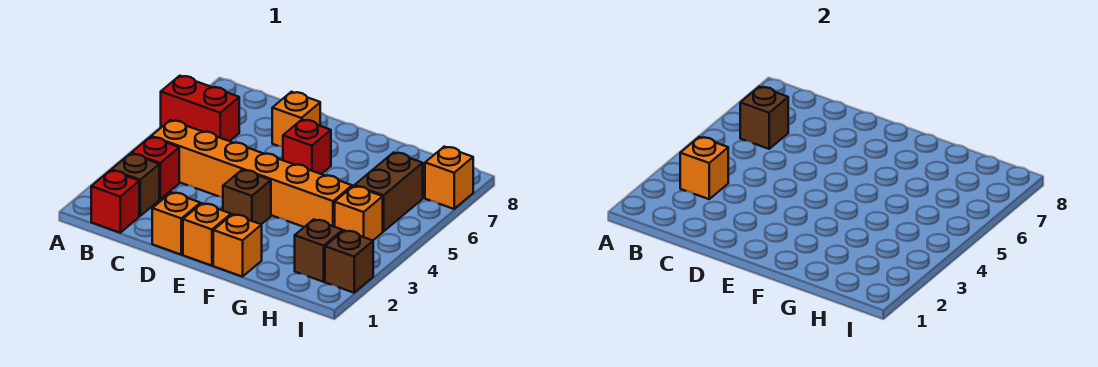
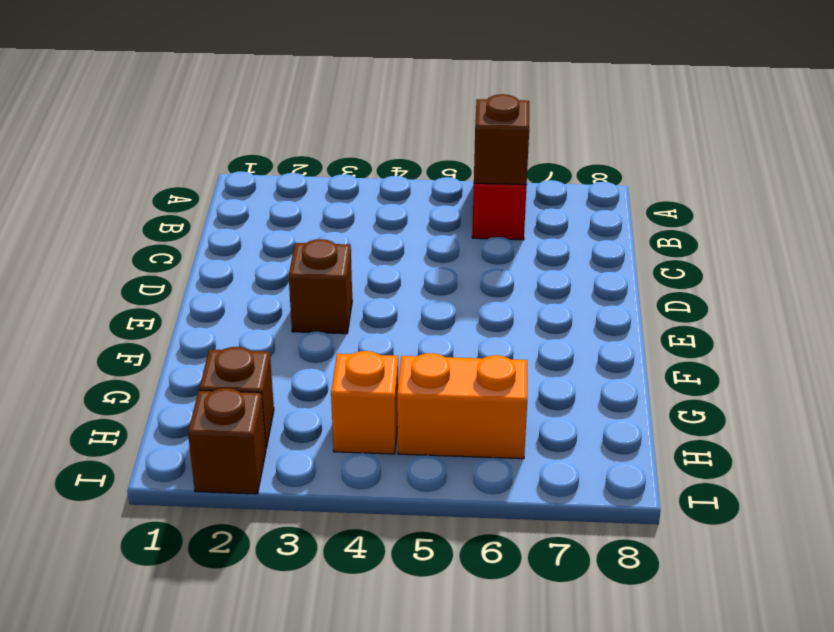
orange 1x2 brick [397,353,527,459] -> brown 1x2 brick [355,152,423,232]
none -> red 1x1 brick [91,170,139,233]
none -> brown 1x1 brick [111,154,159,216]
none -> red 1x1 brick [131,137,179,199]

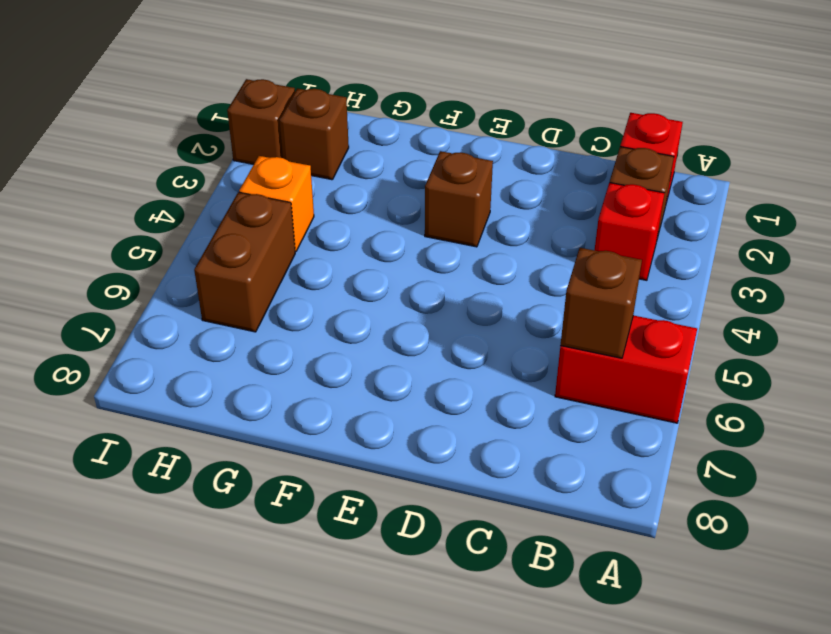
none -> orange 1x6 brick [151,120,352,227]
none -> orange 1x1 brick [152,192,200,255]
none -> orange 1x1 brick [272,92,320,147]

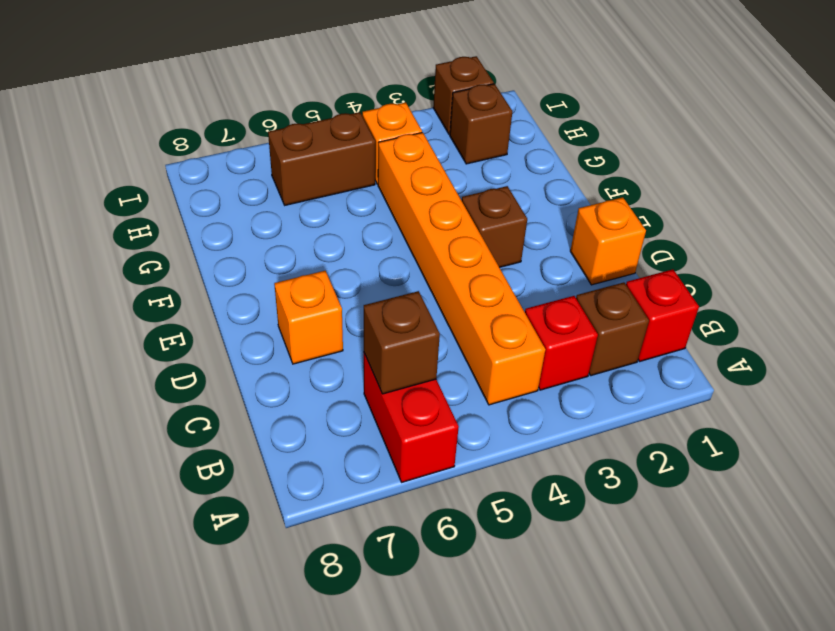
none -> orange 1x1 brick [183,203,231,266]
none -> red 1x1 brick [283,120,331,174]
none -> orange 1x1 brick [213,214,262,277]

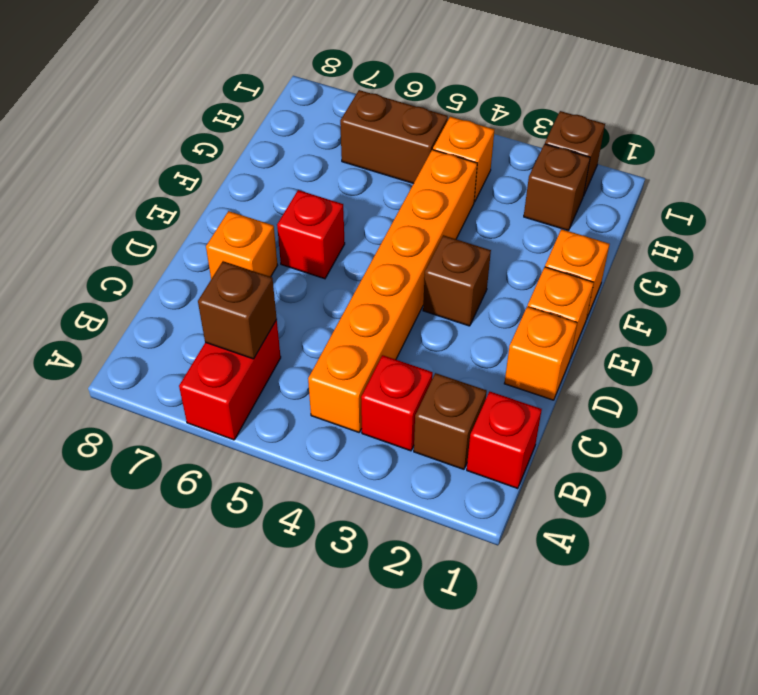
none -> orange 1x1 brick [425,147,473,209]
none -> orange 1x1 brick [680,137,728,199]

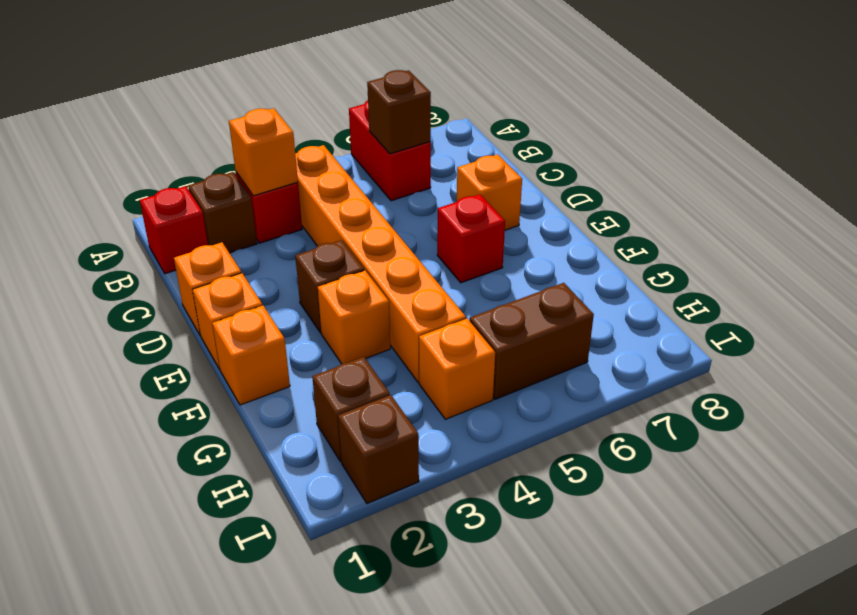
orange 1x1 brick [318,271,390,364] -> orange 1x1 brick moved to [425,147,473,209]

